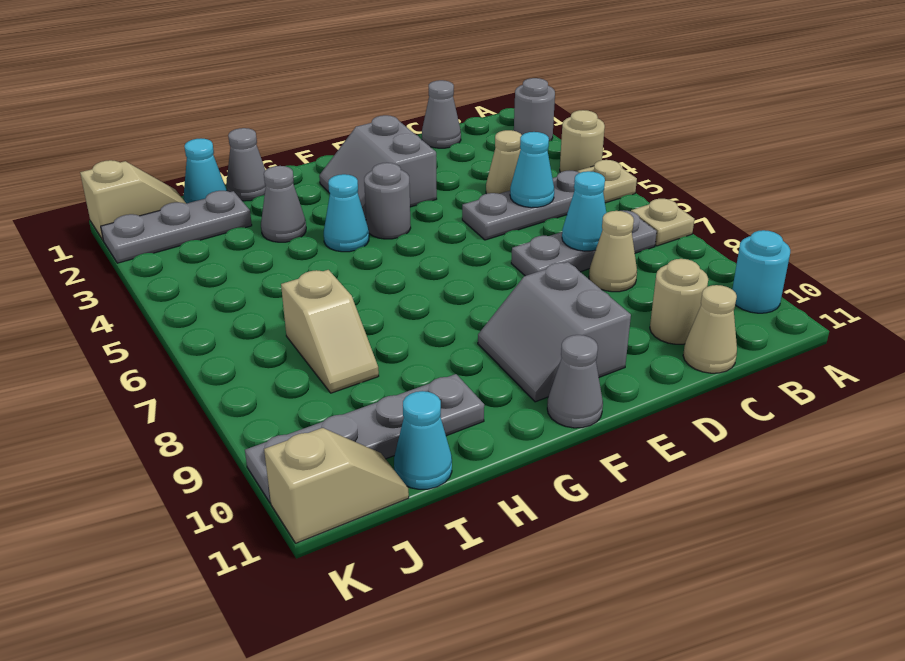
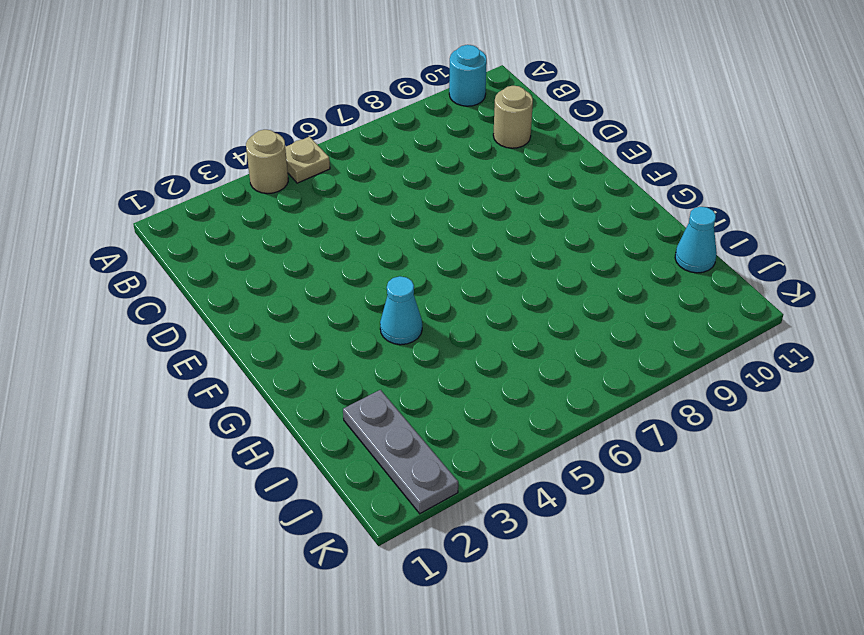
none -> grey 1x1 round brick [514,78,555,141]
none -> tan 1x1 plate [631,199,694,246]
none -> grey 1x3 plate [462,171,579,240]

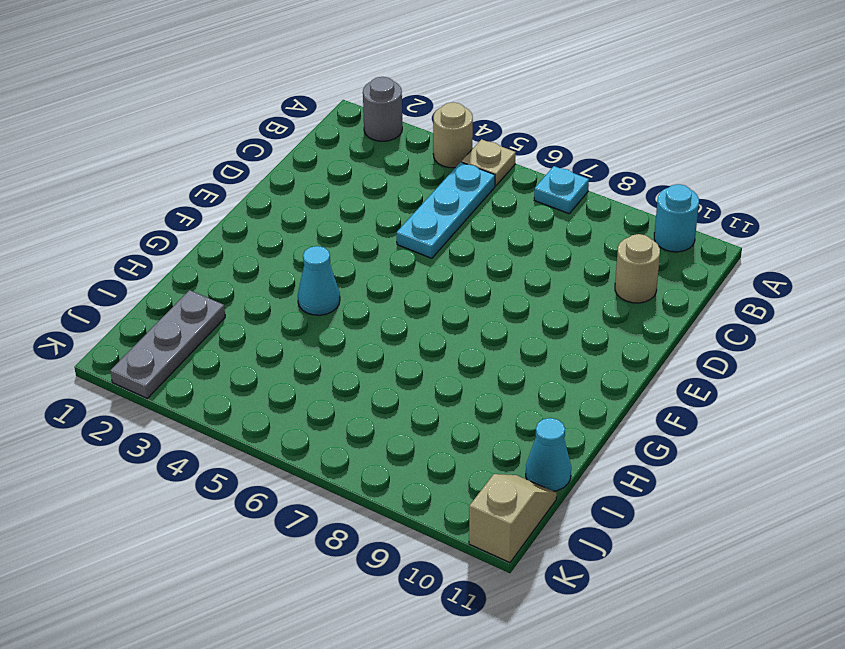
cyan 1x1 plate [534,166,589,214] -> tan 1x1 plate [631,199,694,246]
cyan 1x3 plate [397,162,495,258] -> grey 1x3 plate [462,171,579,240]
none -> grey 1x3 plate [511,210,657,276]
none -> grey 1x1 cone [422,80,461,148]
none -> tan 1x1 cone [486,130,522,194]

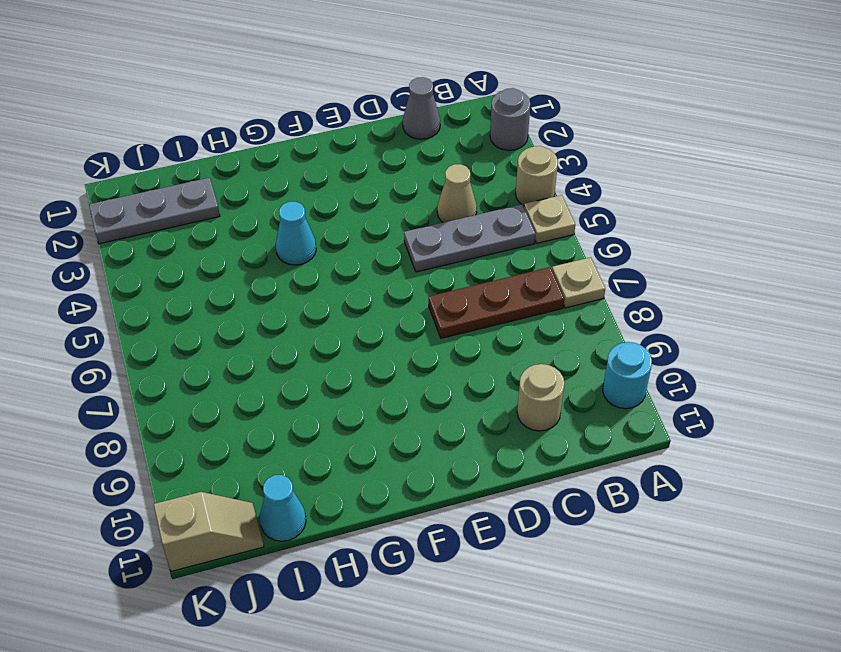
brown 1x3 plate [429,267,564,338] -> grey 1x3 plate [511,210,657,276]
none -> tan 1x1 cone [589,211,637,292]
none -> tan 1x1 cone [683,285,737,373]
none -> grey 2x2 slope [319,115,437,219]

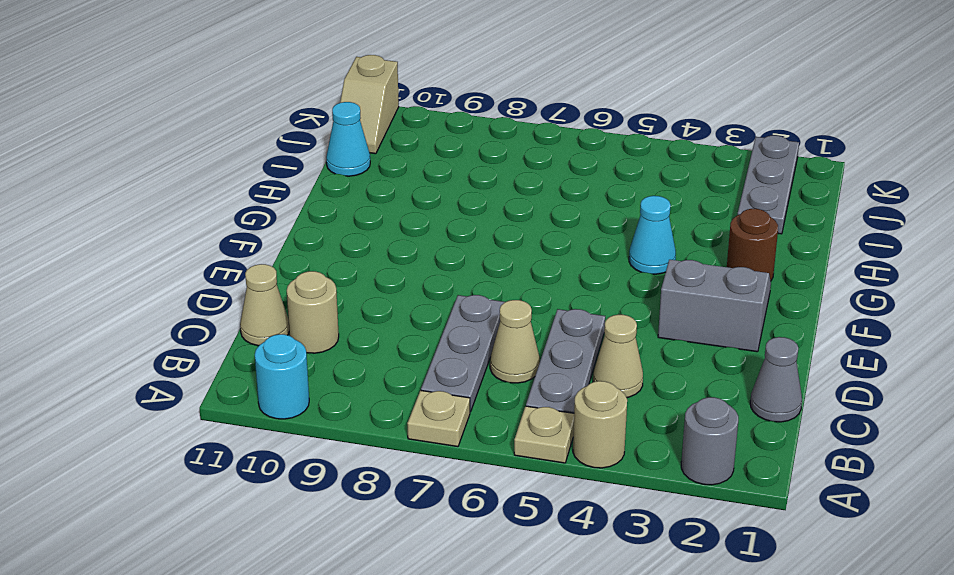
tan 1x1 cone [490,300,540,383] -> tan 1x1 cone moved to [589,211,637,292]
brown 1x1 round brick [727,209,778,281] -> none
none -> grey 2x2 slope [478,262,631,402]
none -> grey 1x1 round brick [364,163,411,239]
none -> grey 1x1 cone [547,335,603,428]

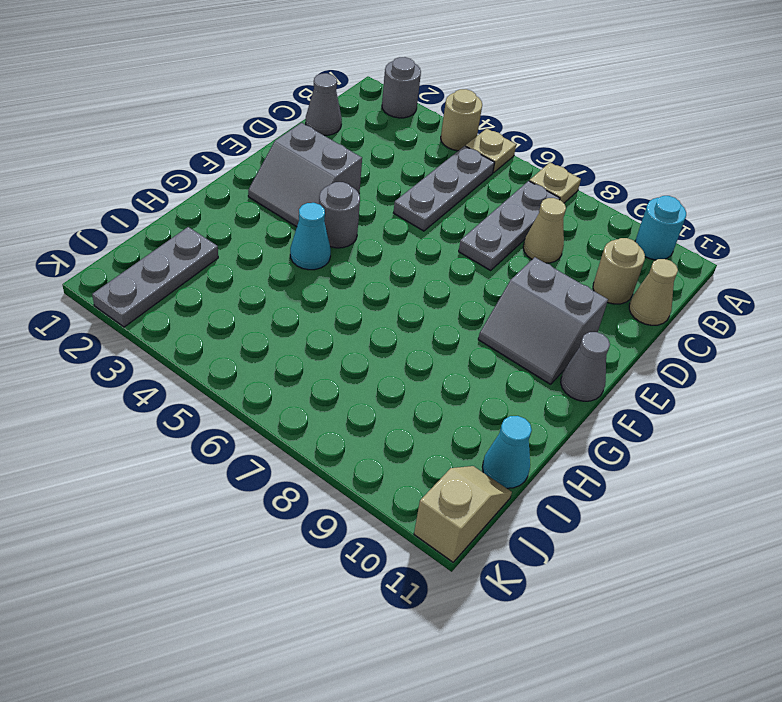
none -> tan 1x1 cone [486,130,522,194]
none -> grey 1x1 cone [226,128,266,201]
none -> grey 1x1 cone [261,166,306,242]

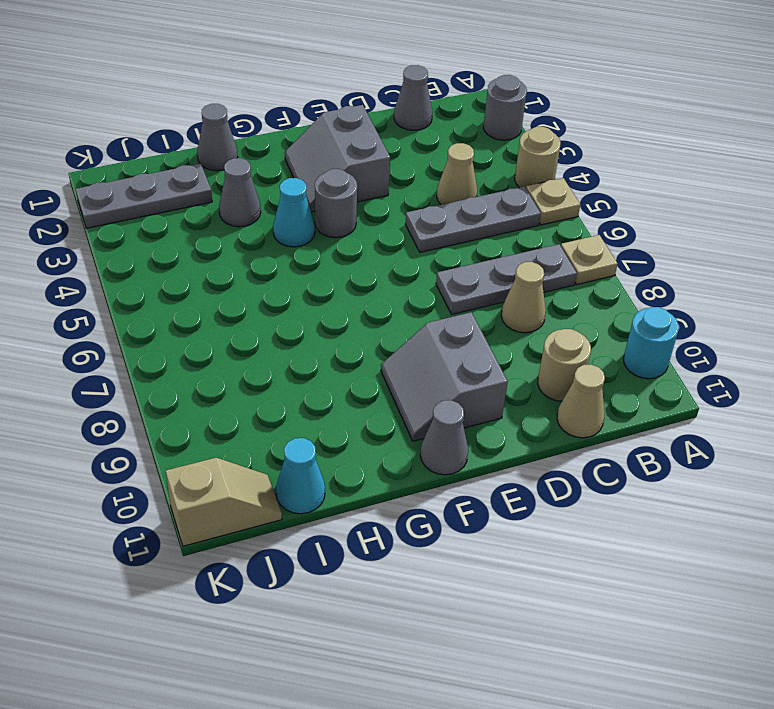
none -> grey 1x4 plate [245,374,484,503]
none -> cyan 1x1 cone [184,139,227,203]
none -> tan 1x2 slope [281,270,379,393]

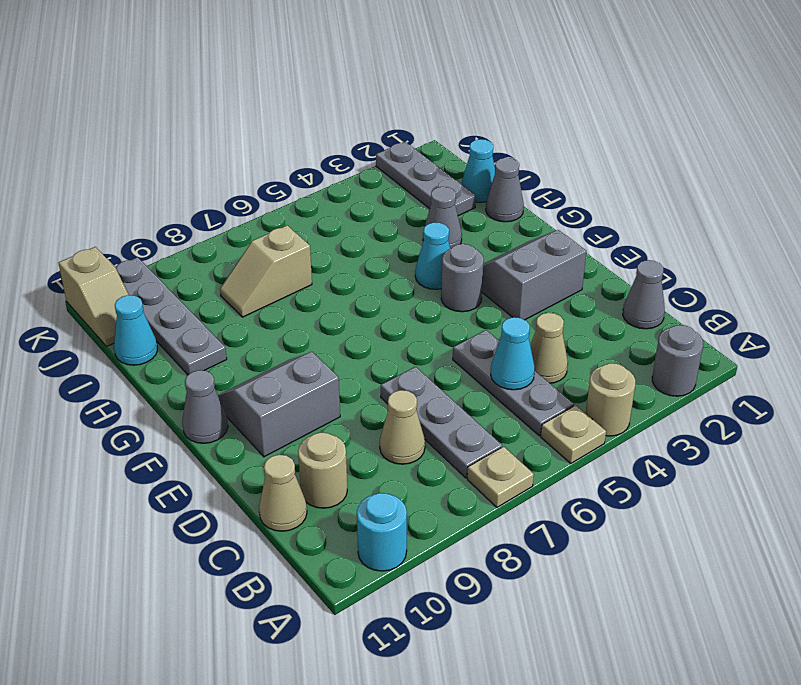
none -> tan 1x2 slope [80,160,186,240]
none -> cyan 1x1 cone [562,171,606,251]

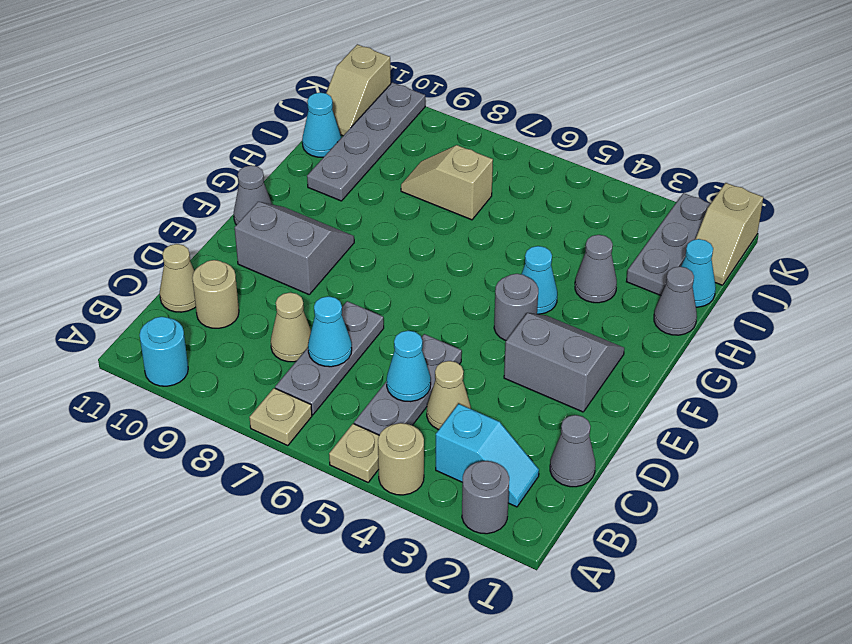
cyan 1x2 slope [436,404,539,507] -> none

